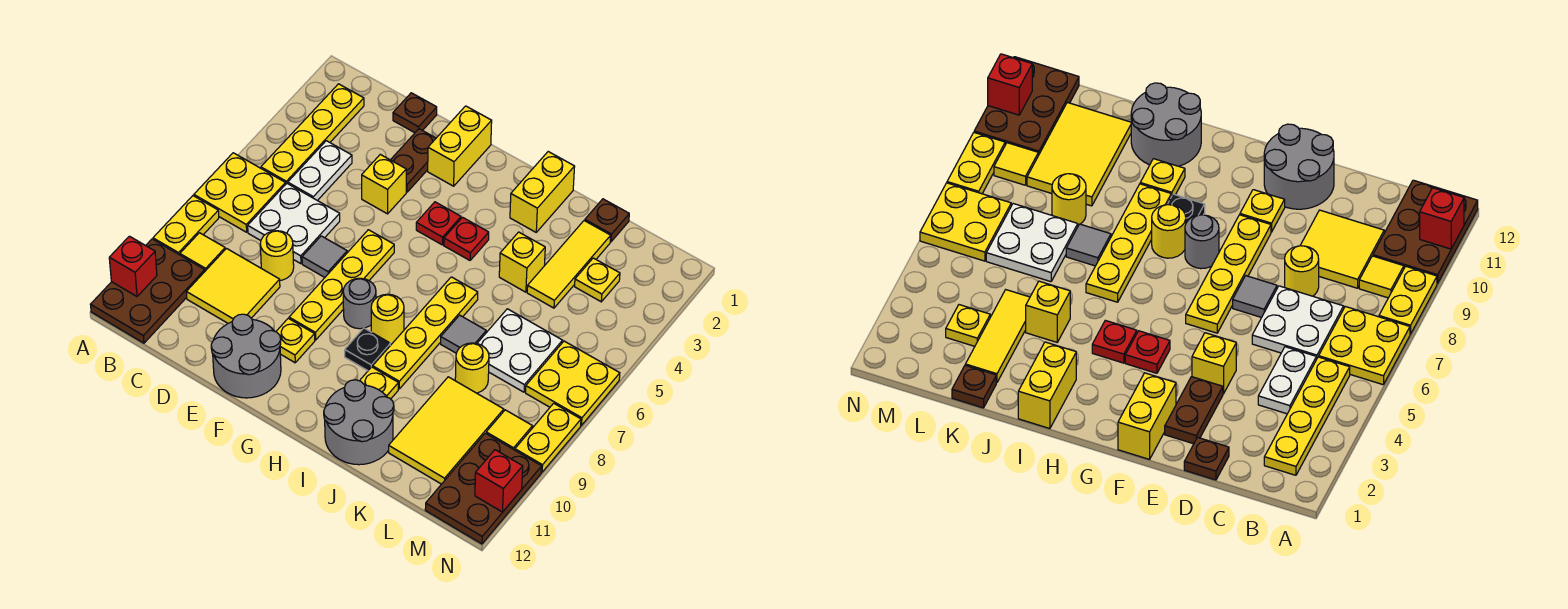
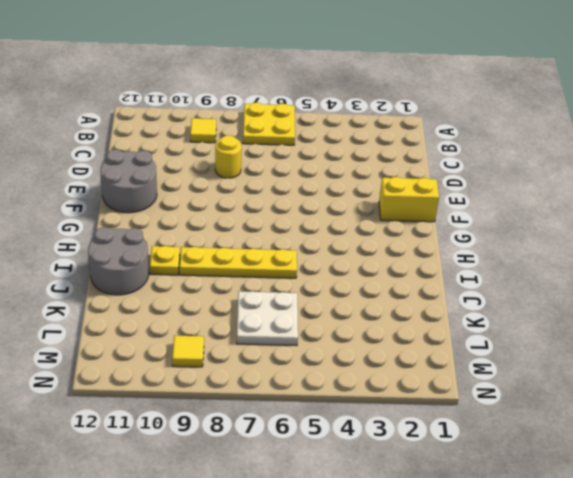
none -> yellow 1x2 plate [153,196,219,255]
none -> brown 2x3 plate [91,239,205,343]
none -> yellow 1x4 plate [261,84,364,183]
none -> white 1x2 plate [288,141,352,201]

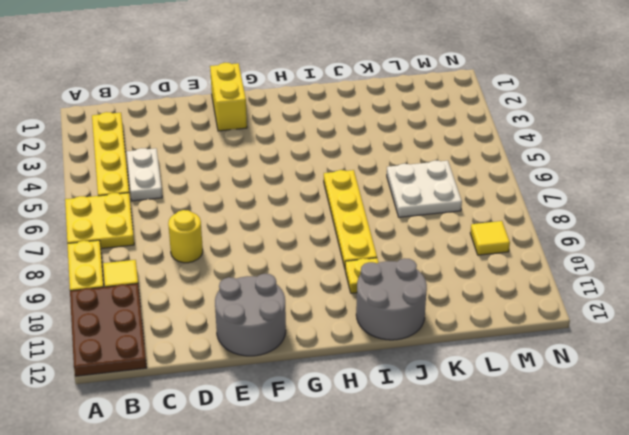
none -> white 2x2 plate [248,183,340,264]
none -> yellow 2x2 tile [186,249,280,323]
none -> brown 1x1 plate [393,93,437,133]
none -> brown 1x2 plate [391,129,436,192]

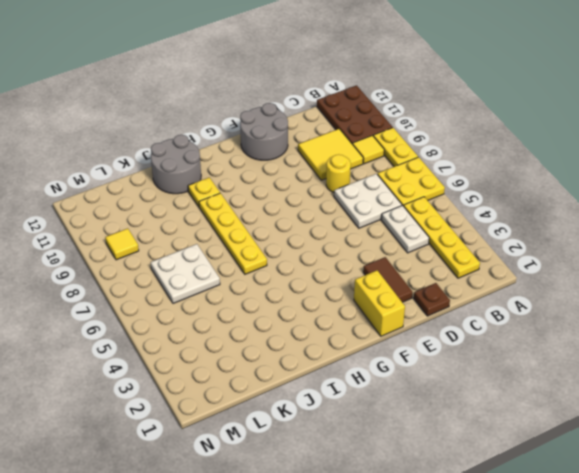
brown 1x2 tile [363,257,413,302] -> brown 1x2 plate [391,129,436,192]
none -> yellow 1x1 brick [362,154,406,214]
none -> grey 1x1 tile [302,236,347,277]
none -> yellow 1x4 plate [289,230,394,340]
none -> yellow 1x1 plate [276,318,315,363]

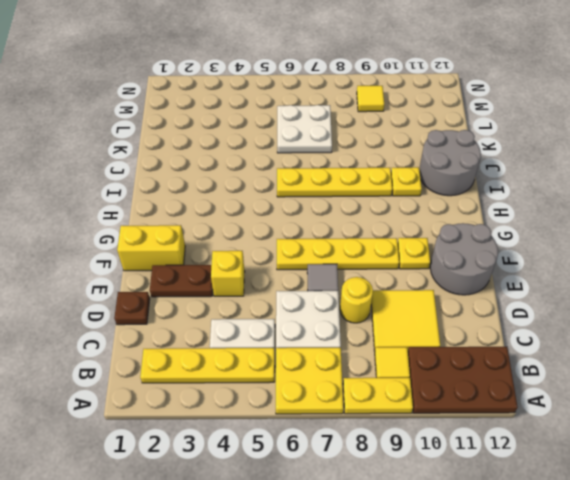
none -> red 1x1 plate [416,202,461,245]
none -> grey 1x1 round brick [343,278,376,329]
none -> red 1x1 plate [444,217,489,260]
none -> yellow 1x1 round brick [371,294,404,344]

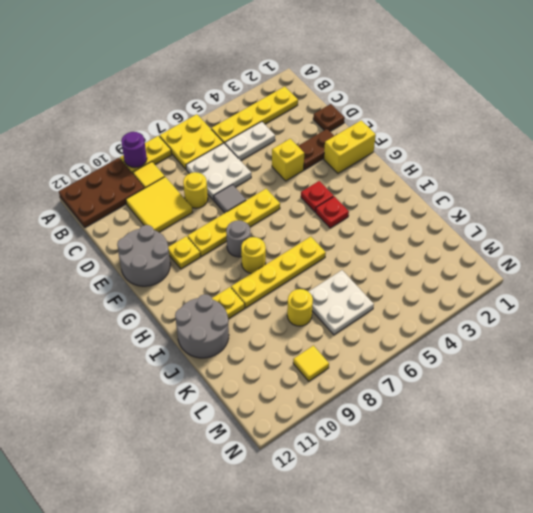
purple 1x1 round brick [121,132,147,168] -> none
none -> black 1x1 plate [345,328,390,371]
none -> yellow 1x2 brick [510,152,575,232]
none -> yellow 1x1 brick [499,232,545,292]
none -> grey 1x1 tile [441,315,486,353]

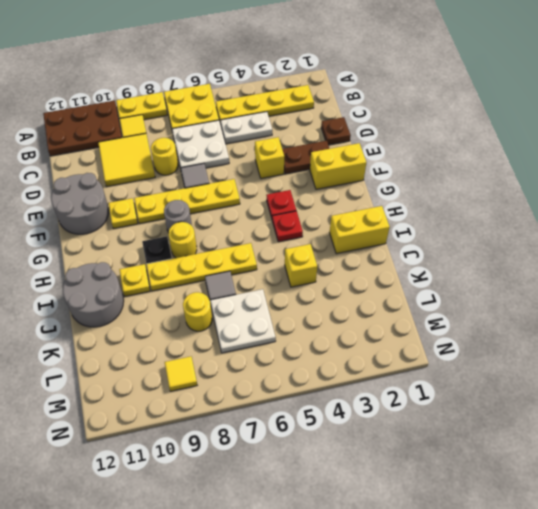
none -> brown 1x1 plate [585,199,629,242]
none -> yellow 1x3 tile [527,221,611,308]
none -> yellow 2x3 tile [389,377,504,484]
none -> yellow 1x1 plate [575,258,620,302]

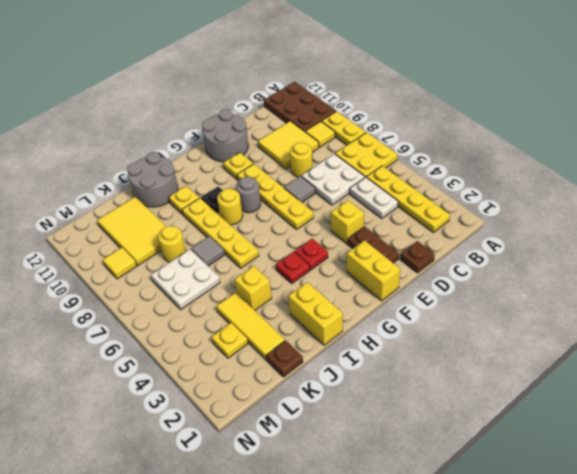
none -> yellow 2x2 plate [526,341,620,425]
none -> brown 2x3 plate [425,433,542,544]
none -> yellow 1x2 plate [515,403,581,472]
none -> red 1x1 brick [109,236,157,296]

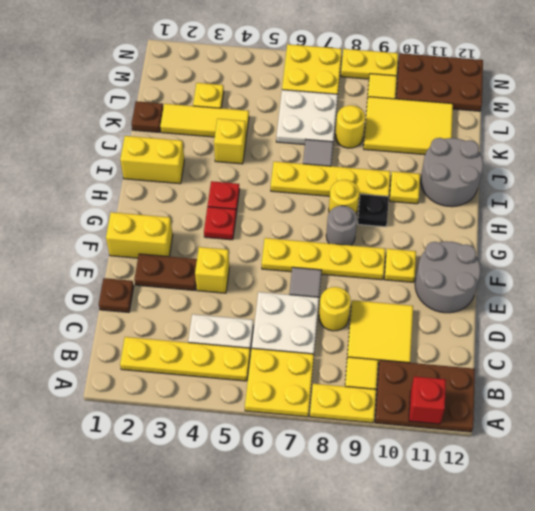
none -> red 1x1 brick [475,450,523,512]

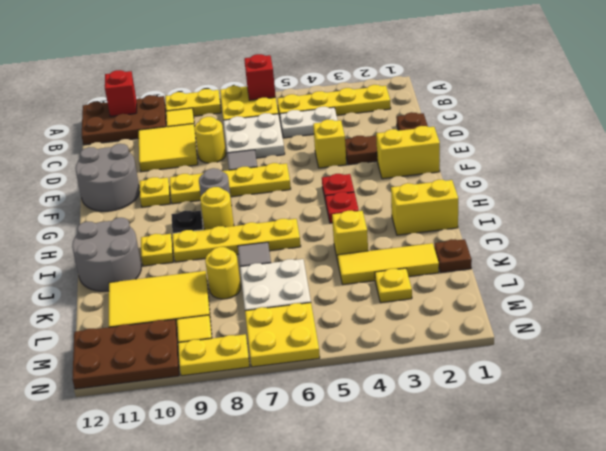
red 1x1 brick [244,54,276,100] -> red 1x1 brick moved to [475,450,523,512]

